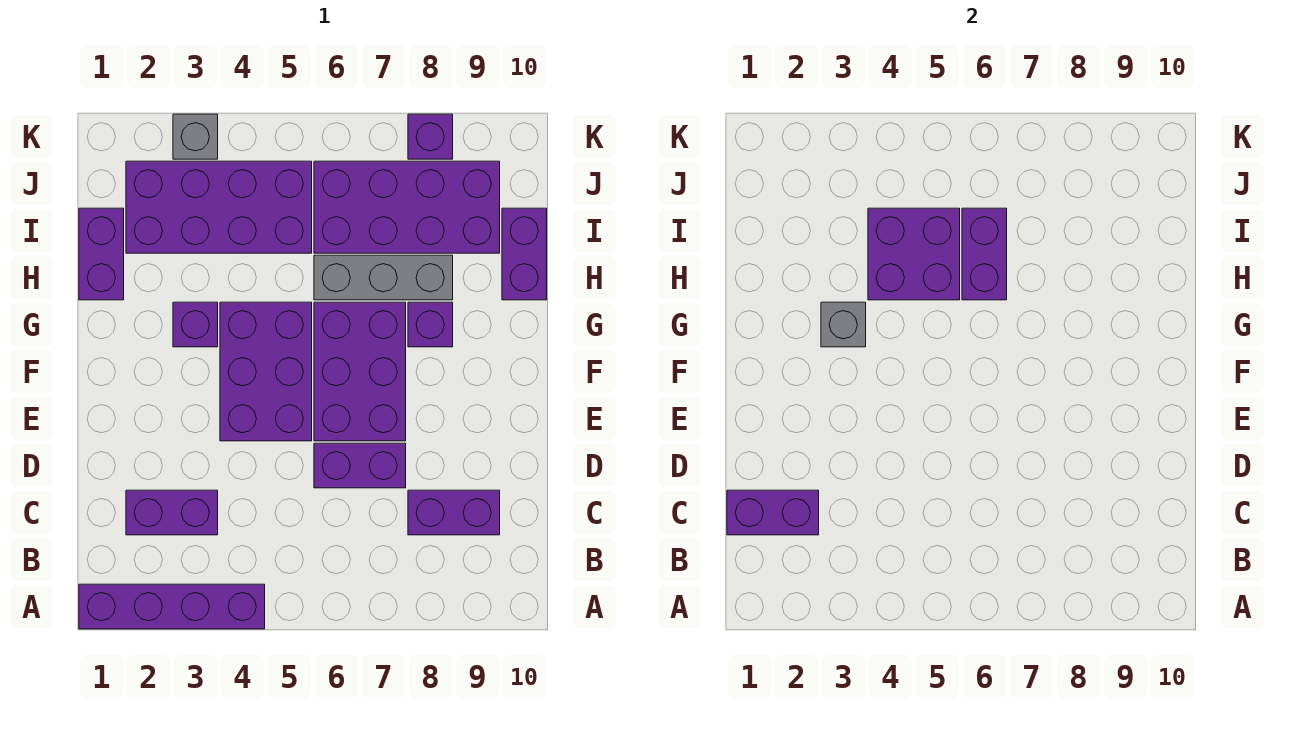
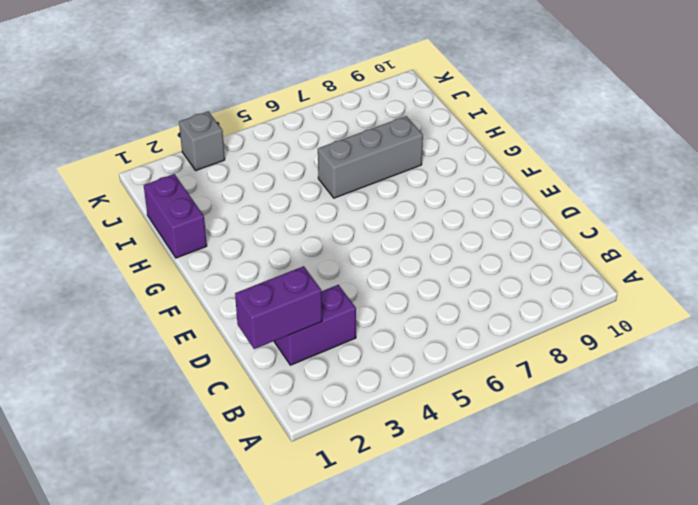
none -> purple 1x4 brick [79,584,265,629]
none -> purple 1x2 brick [408,490,500,535]
none -> purple 1x2 brick [314,443,406,488]

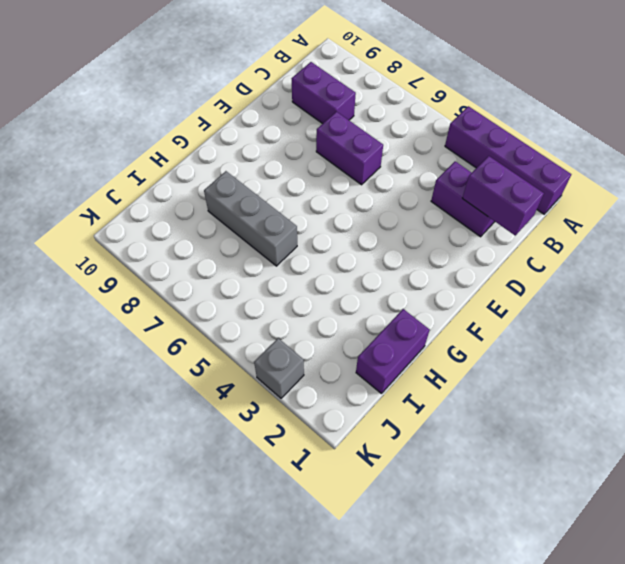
none -> purple 2x3 brick [220,302,312,441]
none -> purple 2x3 brick [314,302,406,441]
none -> purple 1x1 brick [173,302,218,347]

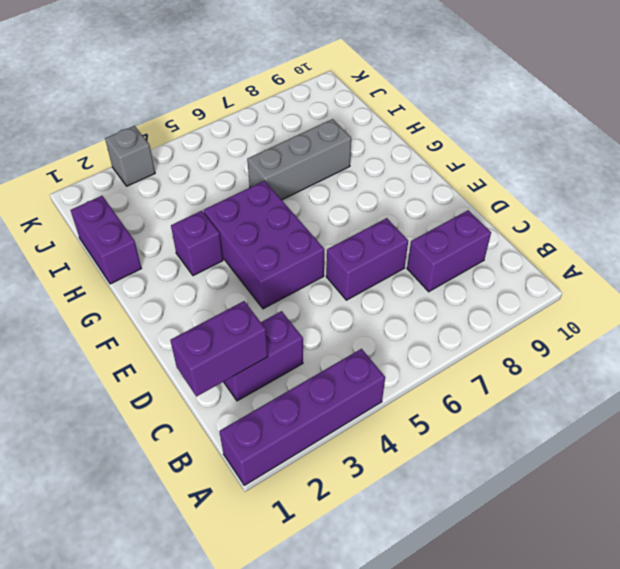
none -> purple 2x3 brick [314,302,406,441]
none -> purple 1x1 brick [408,302,453,347]
none -> purple 1x2 brick [502,208,547,300]

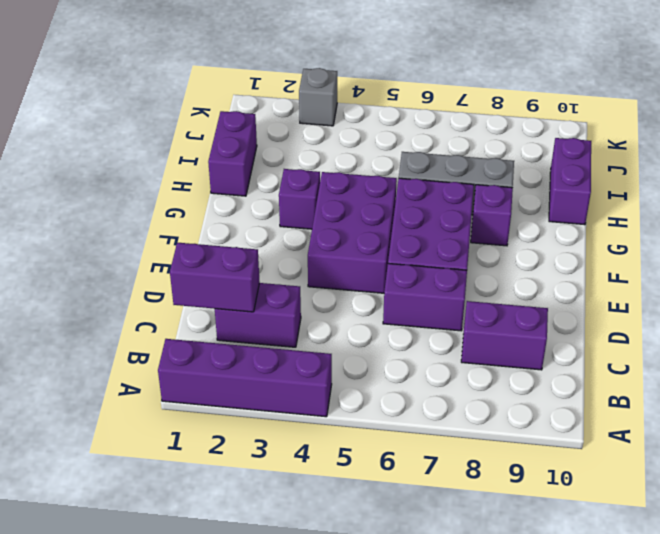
none -> purple 2x4 brick [126,161,312,253]
none -> purple 2x4 brick [314,161,500,253]
none -> purple 1x1 brick [408,114,453,159]

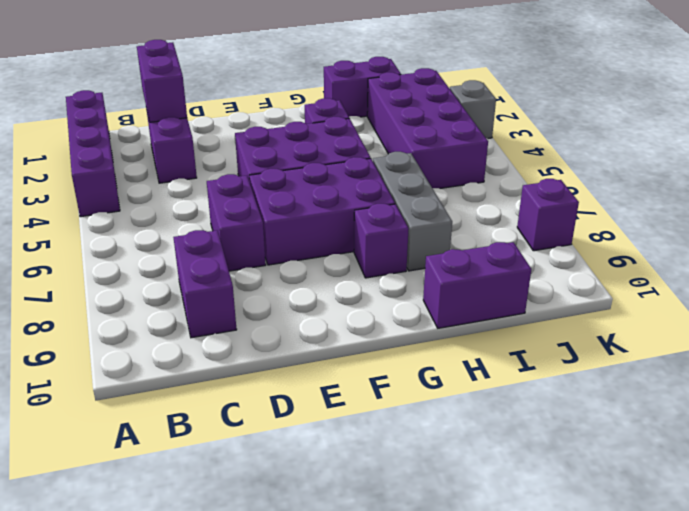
none -> purple 2x4 brick [314,161,500,253]
none -> grey 1x1 brick [821,302,866,347]
none -> purple 2x2 brick [868,208,960,300]

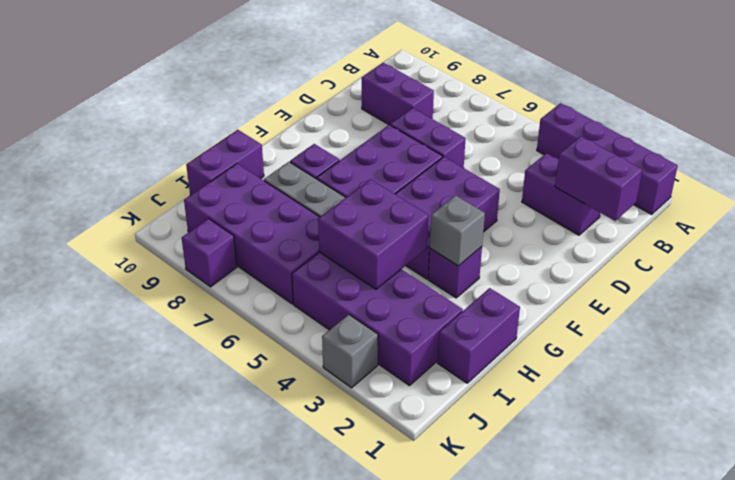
none -> purple 1x2 brick [962,208,1007,300]

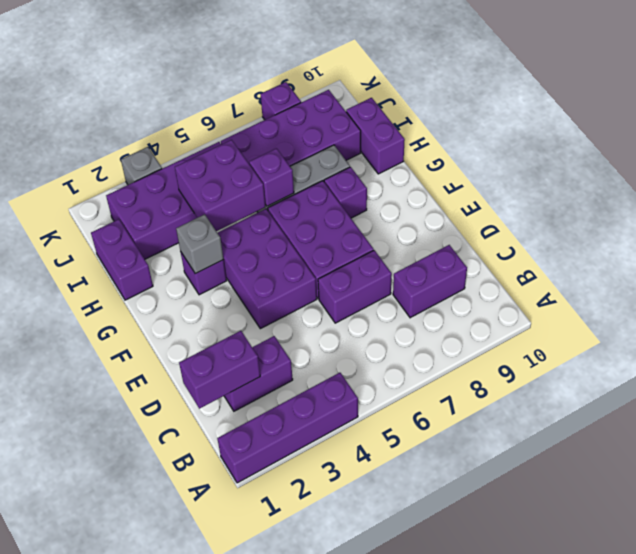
purple 1x1 brick [249,148,294,206] -> purple 1x2 brick [962,208,1007,300]

